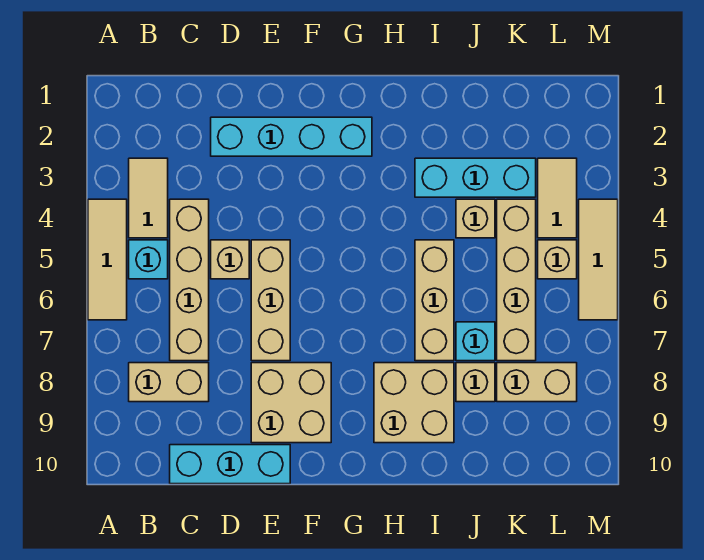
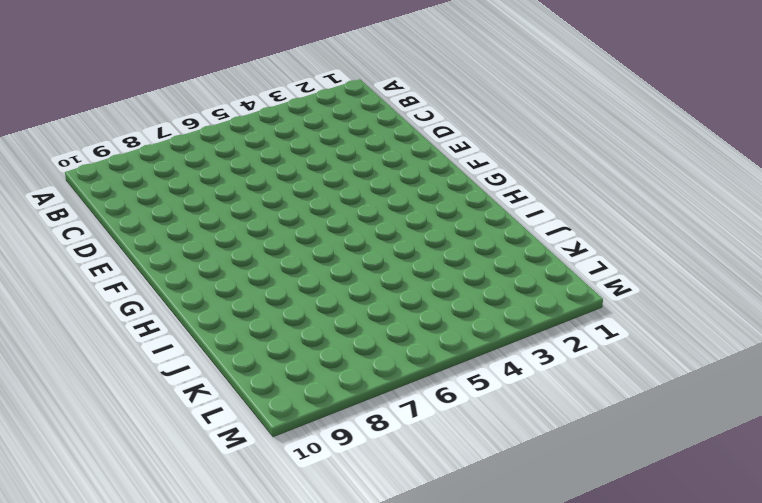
none -> tan 1x3 tile [88,199,127,320]
none -> tan 1x2 tile [129,158,168,238]
none -> cyan 1x1 brick [129,240,168,279]

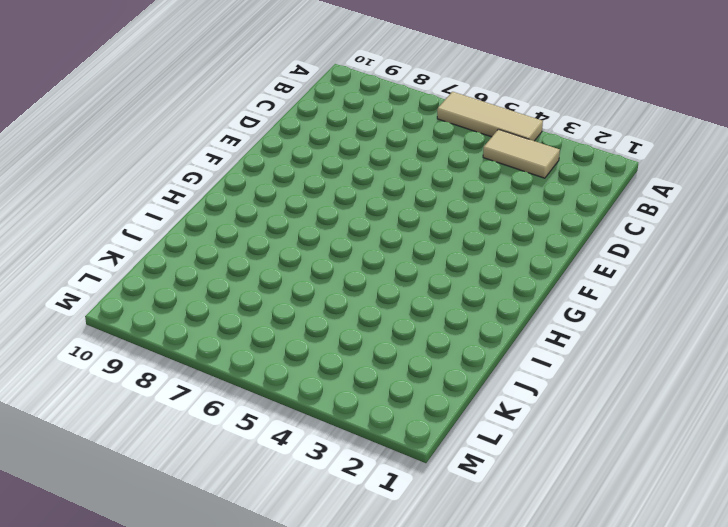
none -> cyan 1x1 brick [129,240,168,279]
none -> tan 1x2 brick [129,363,209,402]
none -> tan 1x4 brick [170,199,209,361]

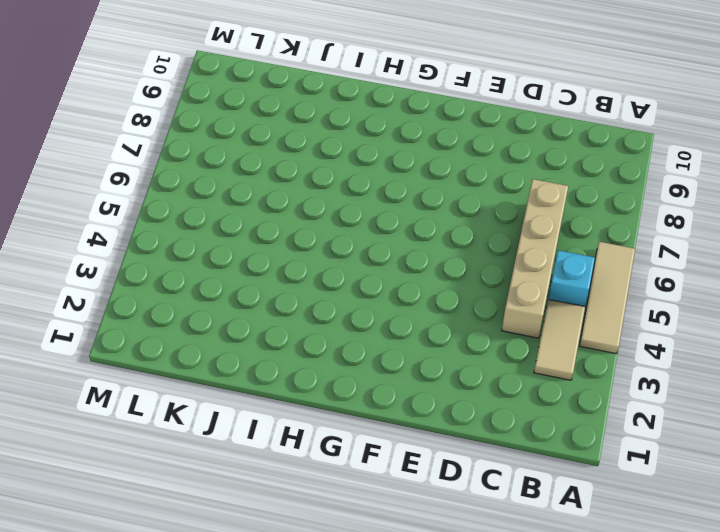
none -> tan 1x2 brick [129,363,209,402]
none -> cyan 1x3 brick [170,445,290,484]
none -> cyan 1x4 brick [211,117,372,156]

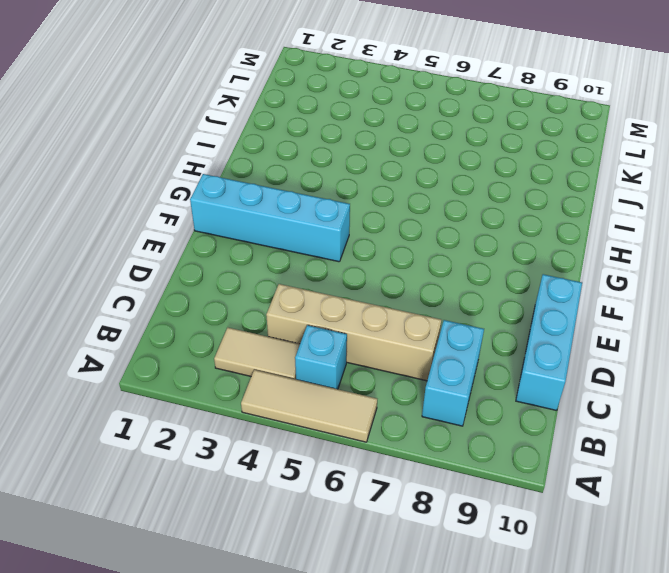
cyan 1x2 brick [422,320,484,426] -> tan 1x2 brick [129,363,209,402]
cyan 1x4 brick [190,174,350,262] -> cyan 1x4 brick turned to [211,117,372,156]
none -> tan 1x1 brick [211,240,249,279]
none -> tan 1x3 brick [251,240,290,361]
none -> tan 2x2 brick [251,363,331,443]

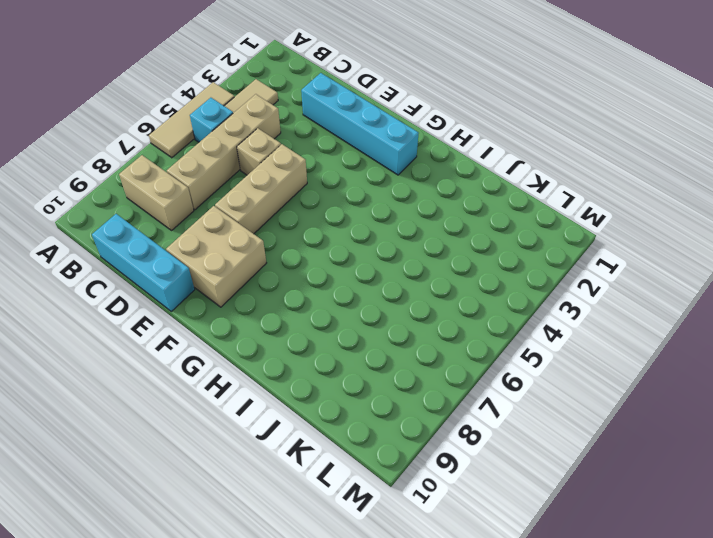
none -> tan 2x2 brick [374,363,454,443]
none -> cyan 1x3 brick [415,158,536,197]
none -> tan 1x3 brick [415,240,454,361]

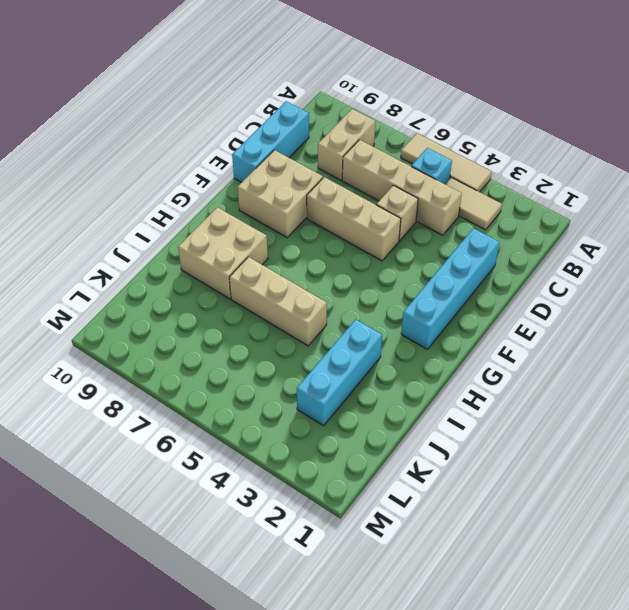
none -> tan 1x1 brick [456,199,495,238]
none -> cyan 1x1 brick [456,322,495,361]
none -> tan 1x1 brick [456,363,495,402]

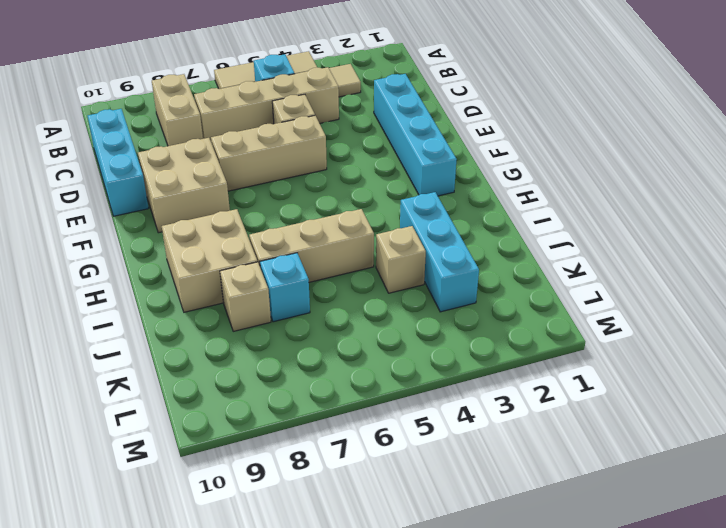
none -> tan 1x4 brick [497,199,536,361]
none -> tan 1x2 brick [497,363,577,402]
none -> tan 1x2 tile [538,158,577,238]

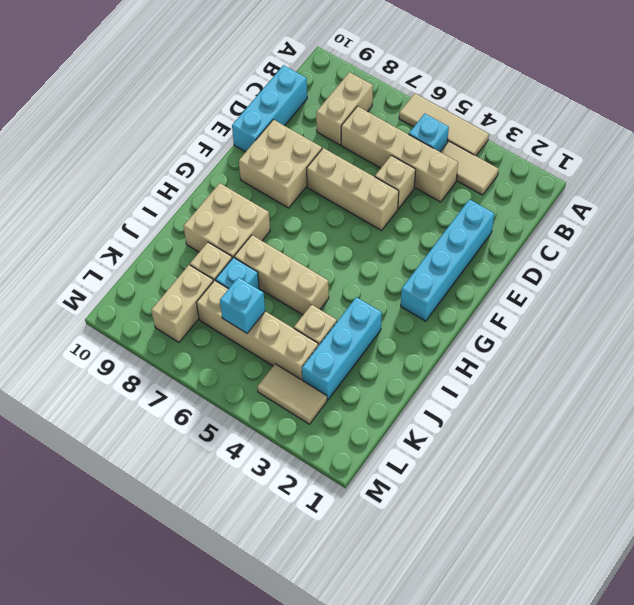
cyan 1x1 brick [220,277,265,333] -> none
none -> tan 1x1 brick [538,240,577,279]
none -> tan 1x3 tile [579,199,618,320]

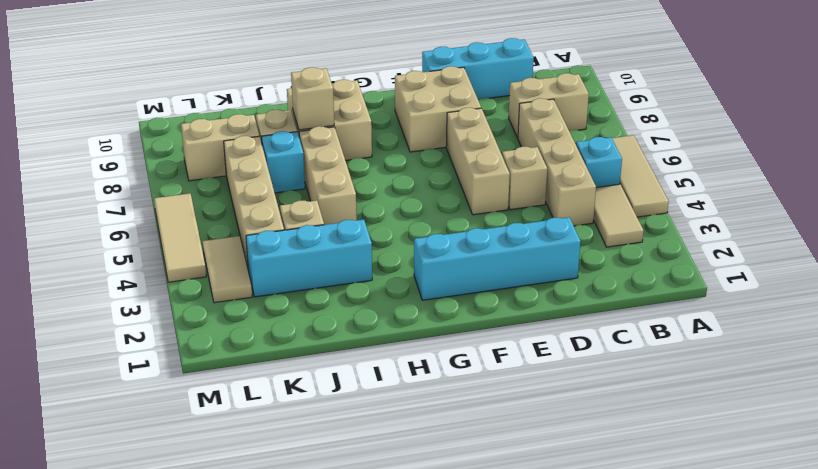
tan 1x1 brick [291,67,334,130] -> tan 1x1 brick moved to [538,240,577,279]

